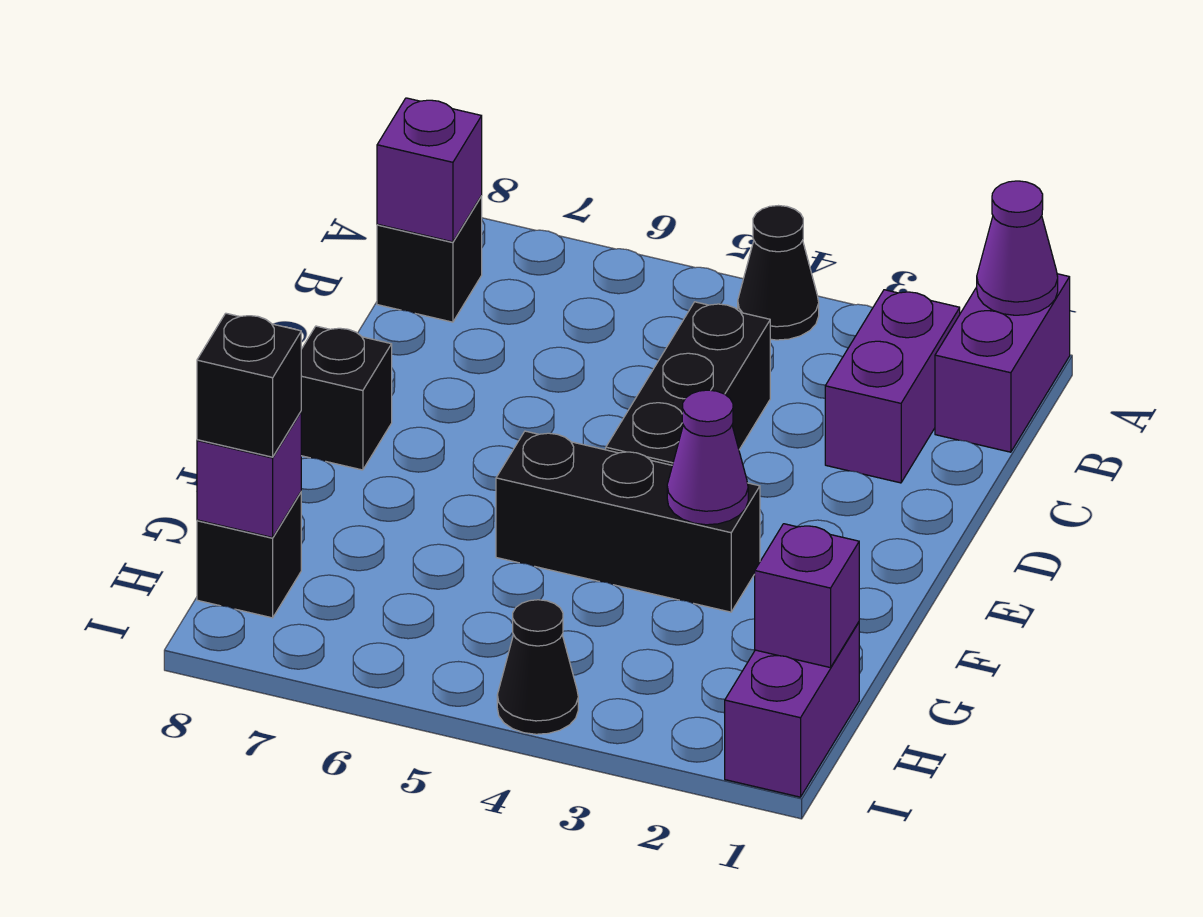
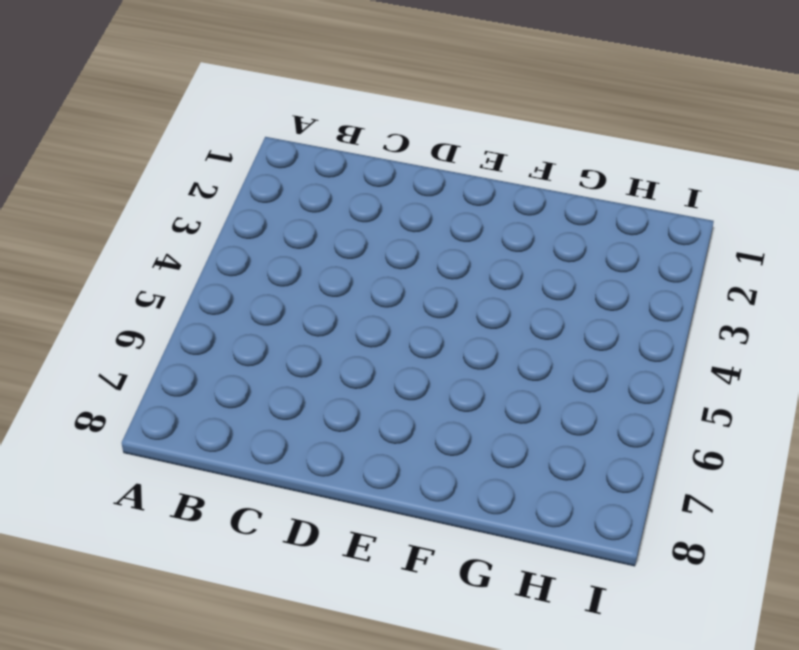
none -> purple 1x2 brick [935,274,1070,452]
none -> black 1x1 cone [738,206,819,340]
none -> purple 1x2 brick [825,290,960,483]

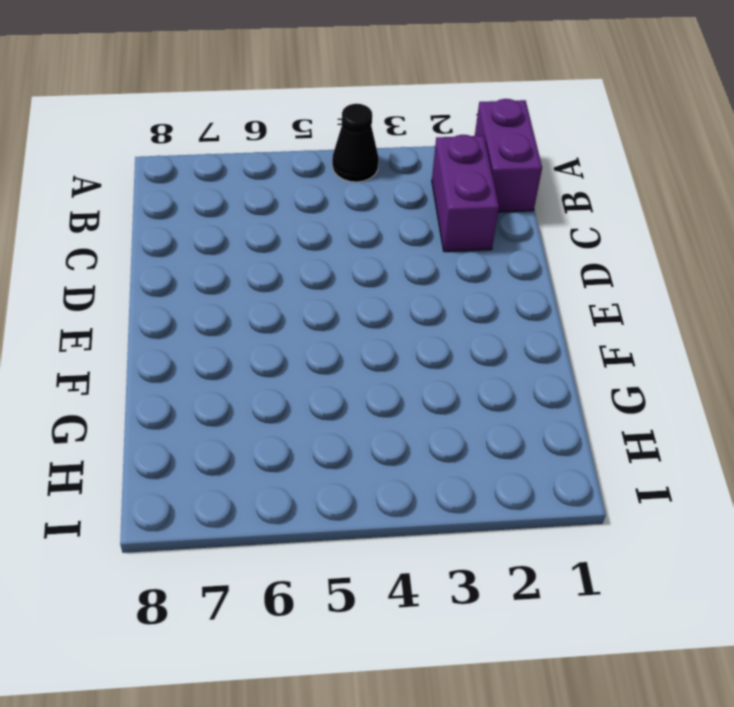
none -> black 1x1 brick [377,196,482,322]
none -> black 1x3 brick [606,302,770,465]
none -> black 1x1 brick [301,326,392,470]

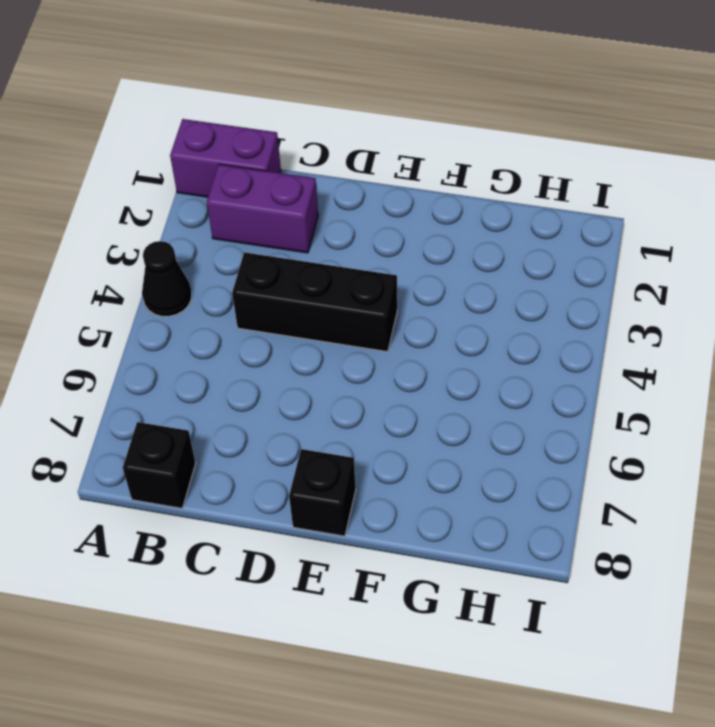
none -> black 1x3 brick [496,431,760,612]
none -> purple 1x2 brick [725,622,859,797]
none -> black 1x1 brick [197,492,301,618]

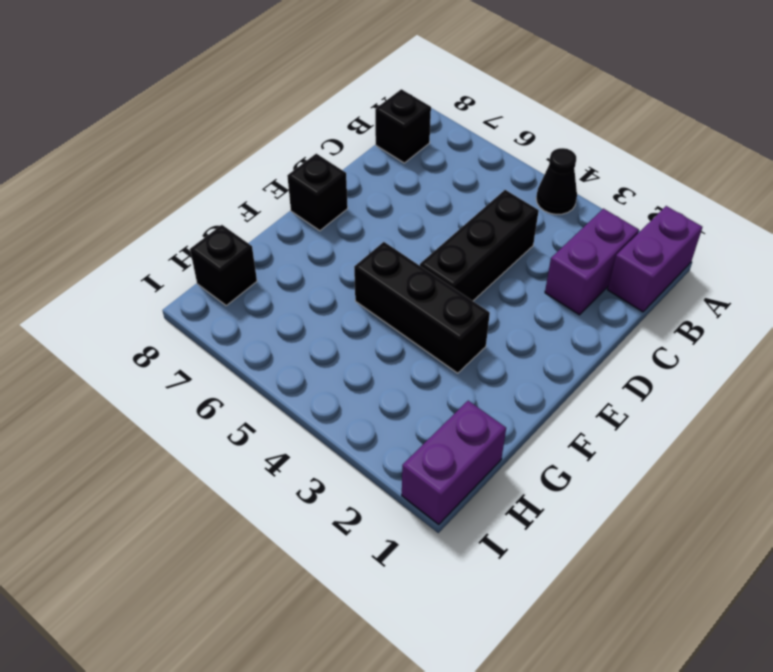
none -> black 1x1 cone [497,600,578,734]
none -> purple 1x1 cone [977,181,1058,315]
none -> purple 1x1 brick [377,98,482,242]

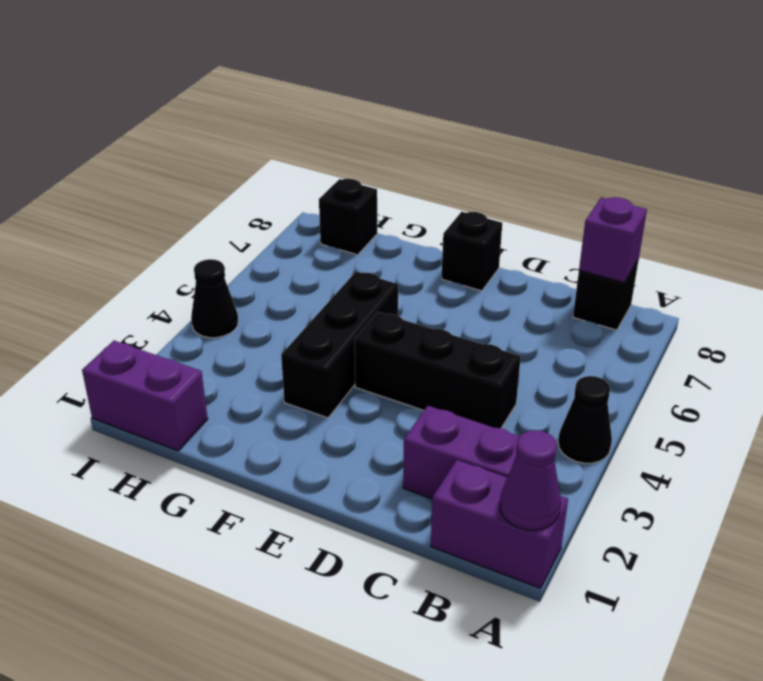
none -> purple 1x1 cone [667,390,748,525]
none -> purple 1x1 brick [755,524,859,668]
none -> purple 1x1 brick [197,412,301,538]

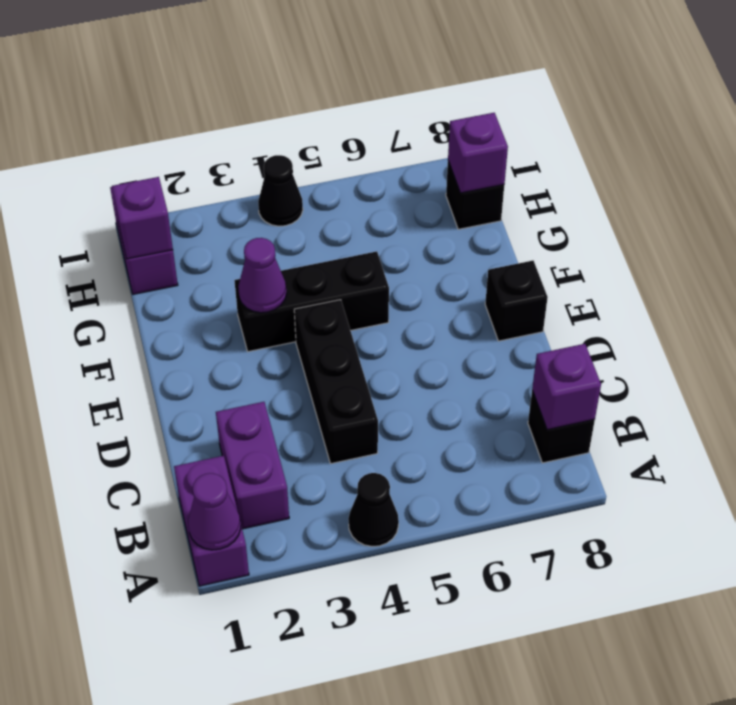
none -> black 1x1 brick [197,313,301,457]

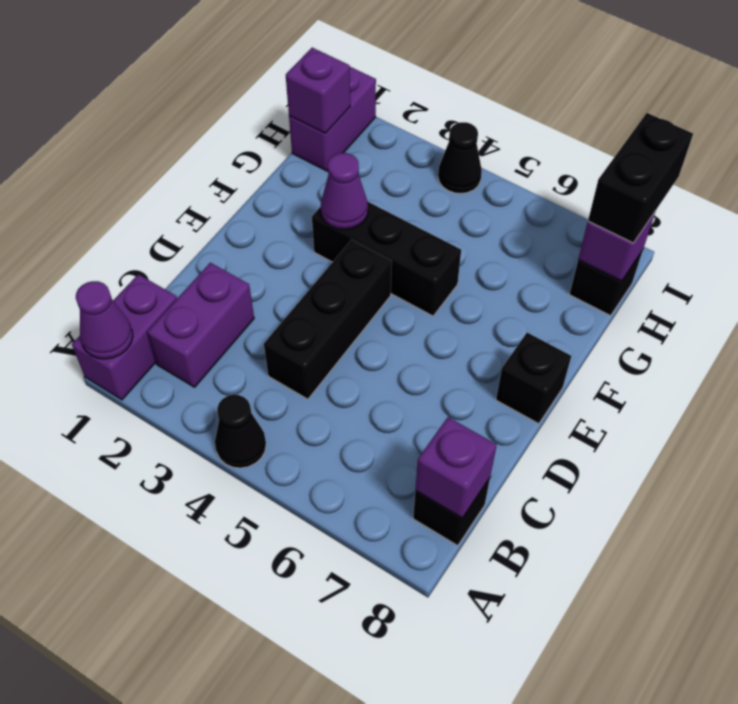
black 1x2 brick [588,113,693,243] -> black 1x1 brick [197,313,301,457]

